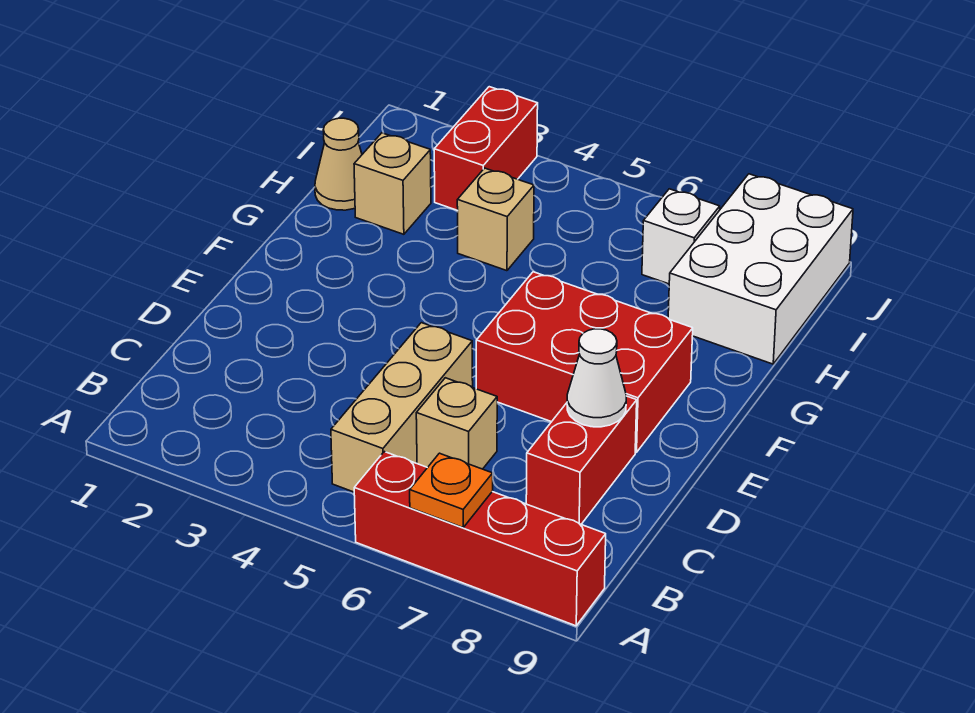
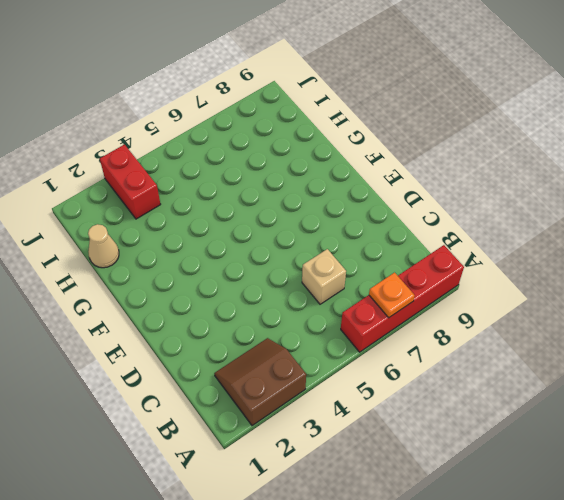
brown 2x2 slope [214,338,306,426] -> none
none -> tan 1x3 brick [331,323,473,492]
none -> red 1x2 brick [526,396,637,524]
none -> red 2x3 brick [476,272,693,452]

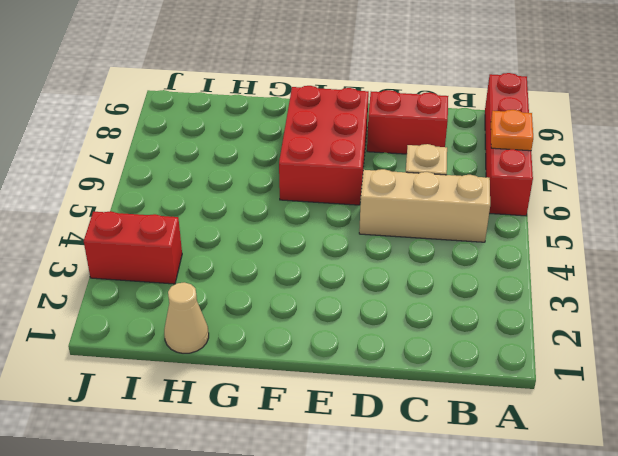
none -> tan 1x1 brick [354,133,431,234]
none -> tan 1x1 brick [457,168,534,271]
none -> white 2x3 brick [668,174,853,364]

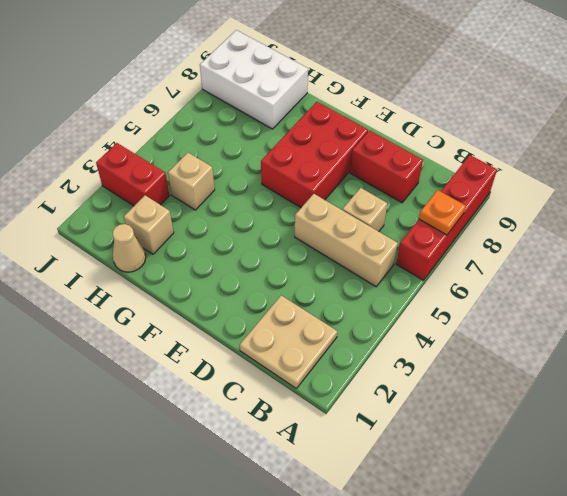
tan 2x2 plate [240,295,337,389] -> none
none -> white 1x1 brick [642,189,720,284]
none -> white 1x1 cone [567,329,626,427]

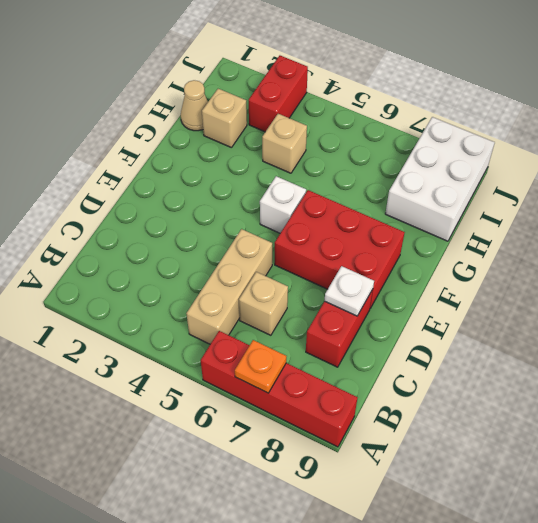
white 1x1 plate [324,266,374,316] -> white 1x1 cone [567,329,626,427]
white 1x1 brick [260,176,306,233] -> white 1x1 brick moved to [642,189,720,284]

